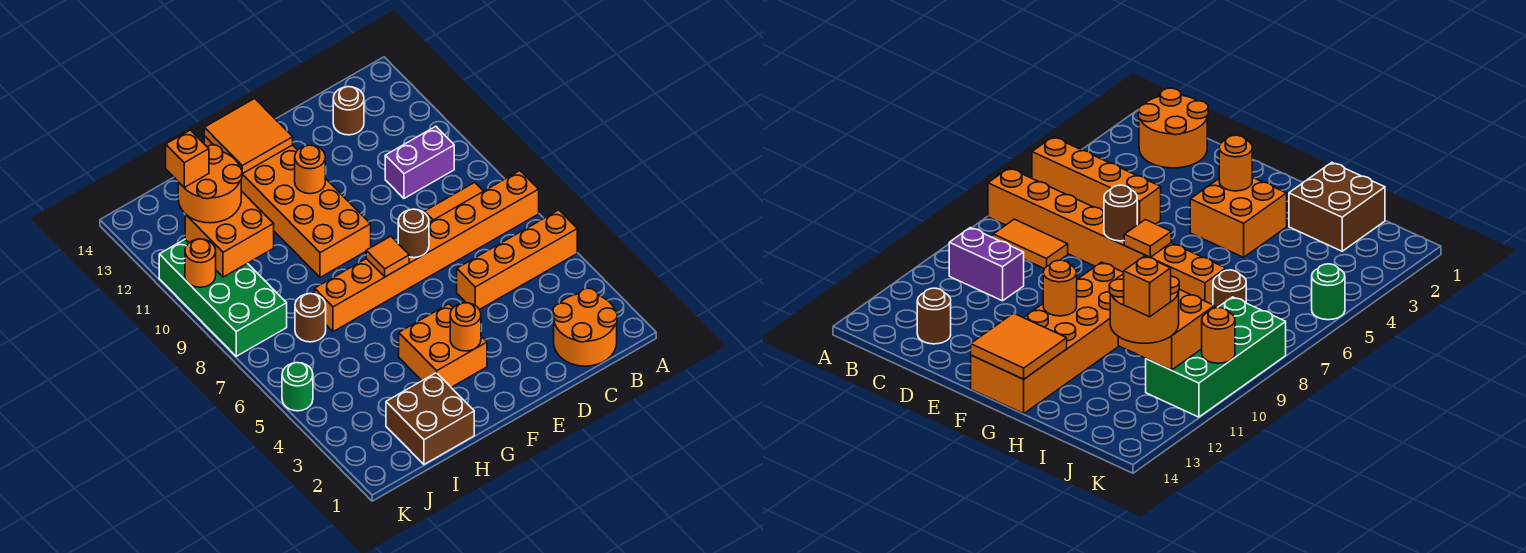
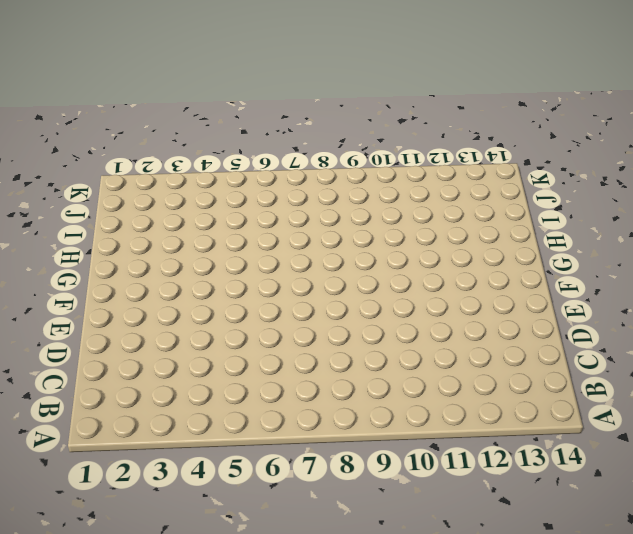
none -> orange 1x4 brick [457,210,577,310]
none -> orange 1x8 brick [315,171,539,332]
none -> orange 2x2 round brick [553,288,617,366]

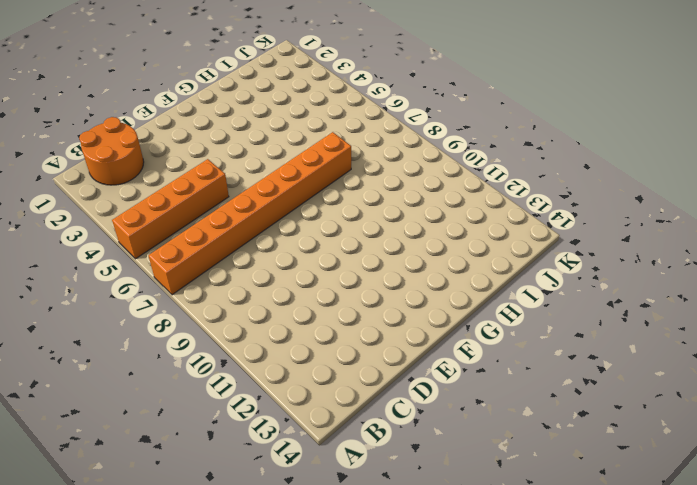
none -> orange 1x2 tile [424,182,483,222]
none -> purple 1x2 brick [385,126,454,198]
none -> brown 1x1 round brick [333,87,364,135]

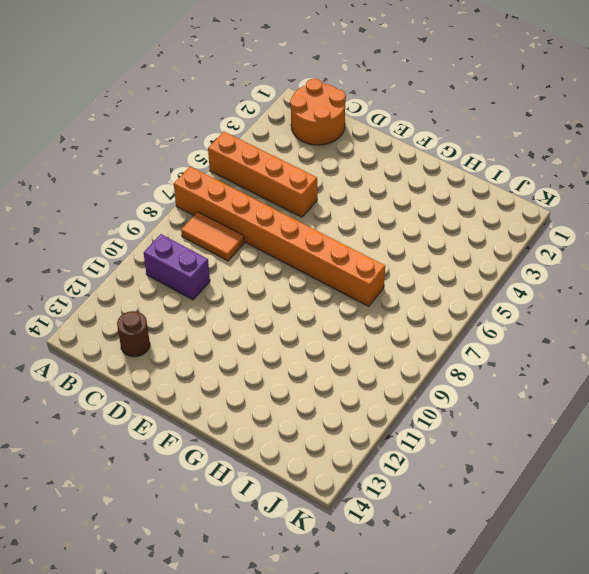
none -> orange 2x2 brick [399,304,487,387]
none -> orange 2x6 brick [204,136,371,277]
none -> brown 2x2 brick [386,373,474,464]

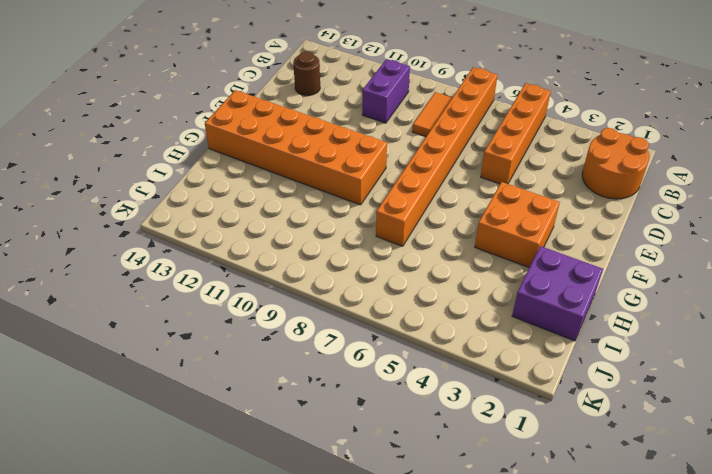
purple 2x2 brick [512,246,603,341] -> brown 2x2 brick [386,373,474,464]
none -> brown 1x1 round brick [295,294,326,342]
none -> green 2x4 brick [159,239,287,356]
none -> green 1x1 round brick [282,363,313,411]

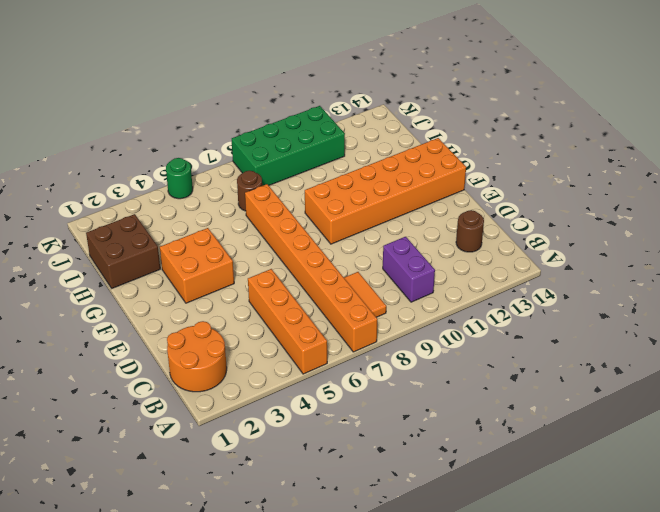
none -> brown 1x1 round brick [398,209,429,258]
none -> orange 1x1 round brick [450,303,481,351]
none -> orange 1x1 tile [366,236,409,277]

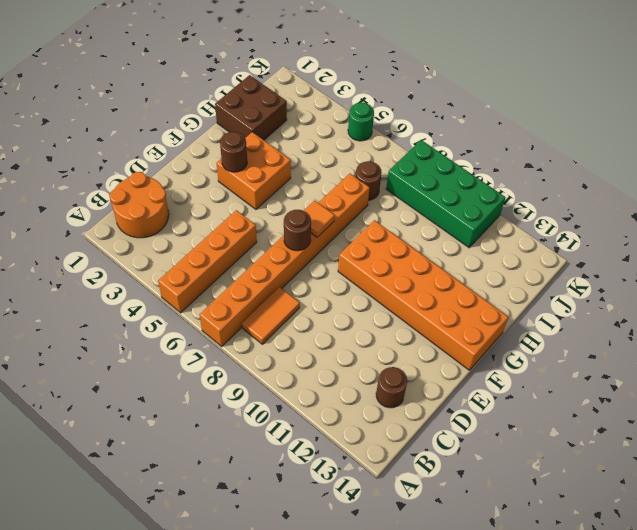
brown 1x1 round brick [220,132,247,172] -> orange 1x1 round brick [450,303,481,351]
none -> purple 1x2 brick [385,126,454,198]
none -> orange 1x1 round brick [295,145,325,194]
none -> orange 2x2 tile [204,99,293,174]

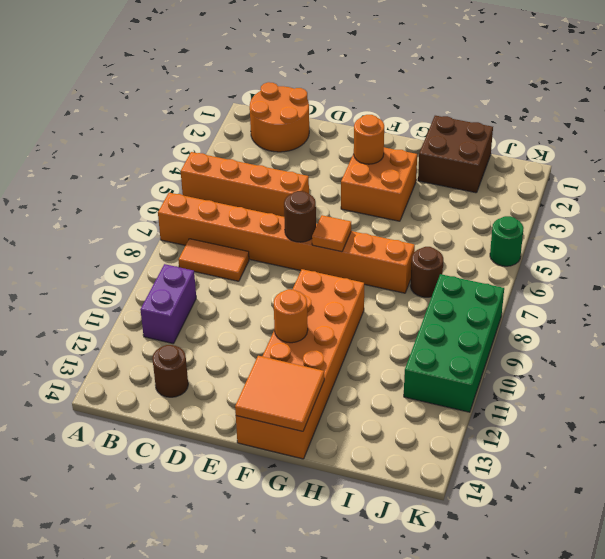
purple 1x2 brick [140,264,196,344] -> purple 1x2 brick turned to [385,126,454,198]
none -> orange 2x2 brick [185,191,274,277]
none -> orange 1x1 round brick [185,239,216,287]
none -> orange 2x2 round brick [178,145,242,223]

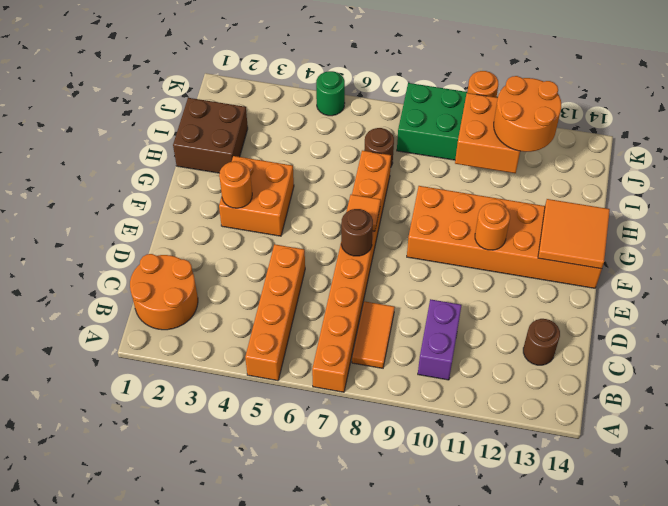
none -> orange 1x1 brick [166,130,209,188]

